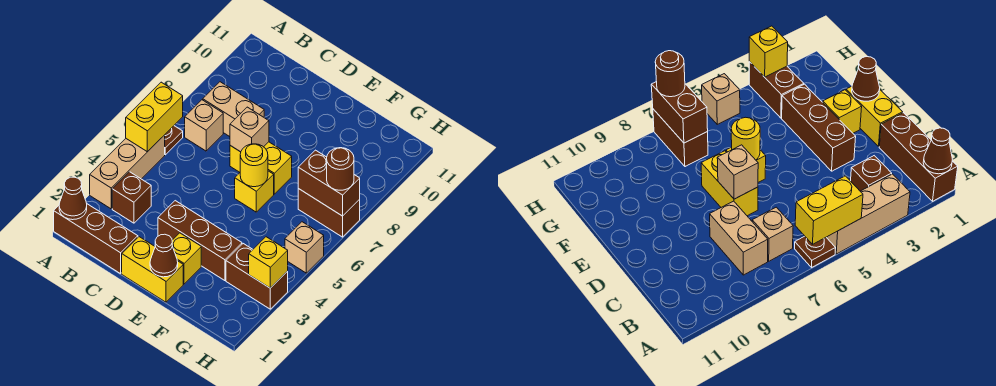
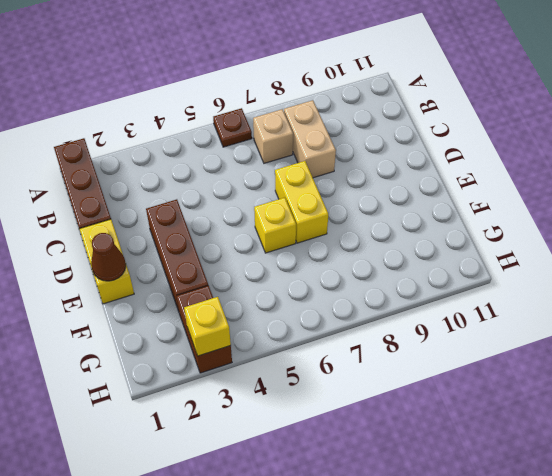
none -> tan 1x3 brick [90,135,165,209]
none -> brown 1x1 brick [112,172,151,223]
none -> yellow 1x1 brick [172,233,201,284]

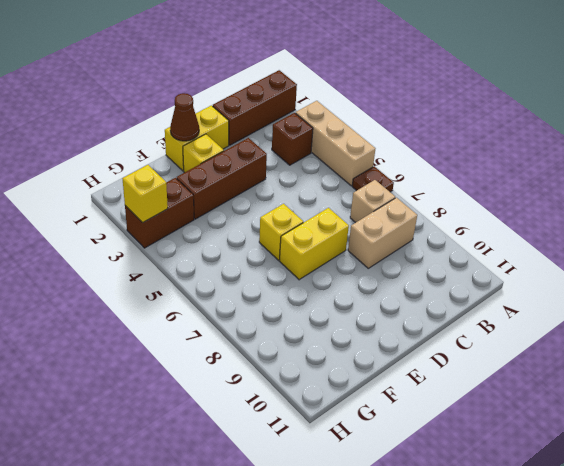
none -> brown 1x2 brick [298,189,360,237]
none -> tan 1x1 brick [285,222,324,273]
none -> brown 1x1 cone [59,177,87,220]

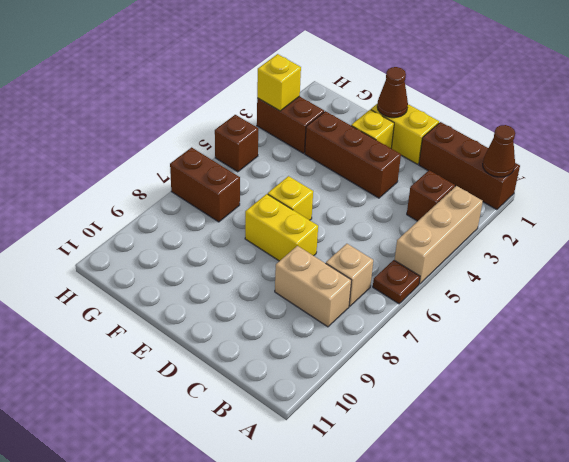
brown 1x1 brick [215,115,258,172] -> tan 1x1 brick [285,222,324,273]
none -> yellow 1x2 brick [126,82,183,152]
none -> tan 1x1 brick [230,107,269,152]
none -> yellow 1x1 round brick [240,144,268,187]

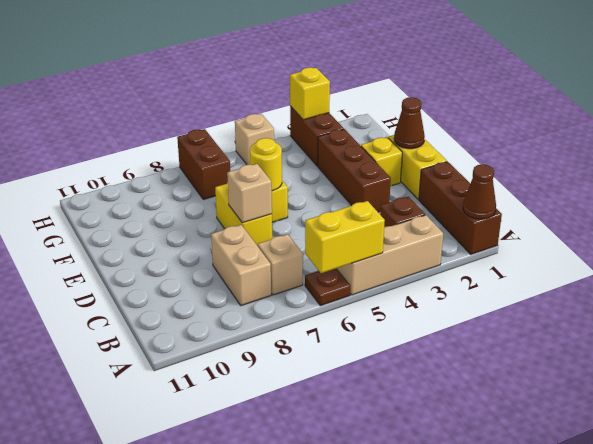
none -> brown 1x2 brick [298,150,360,216]
none -> brown 1x1 round brick [327,148,354,190]

